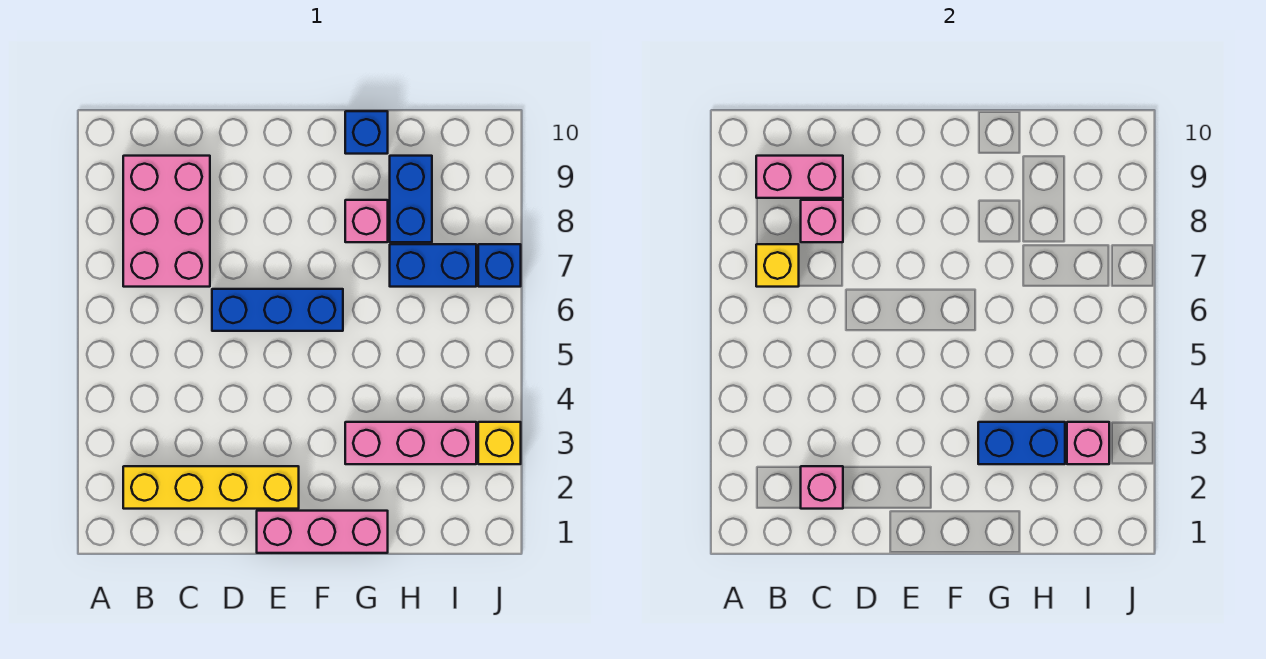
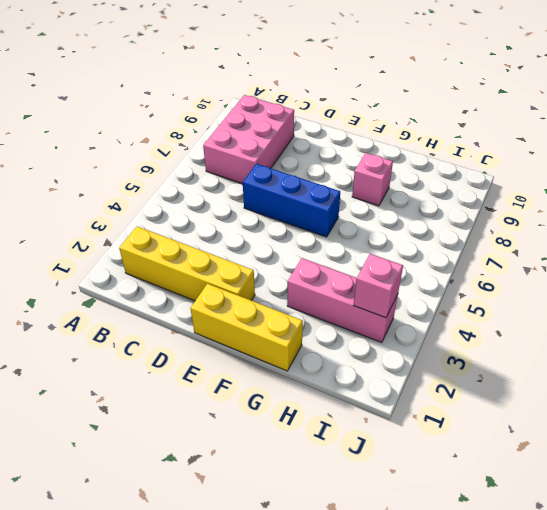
yellow 1x3 brick [191,284,303,371] -> pink 1x3 brick [257,511,388,553]
none -> blue 1x1 brick [345,111,388,154]
none -> blue 1x2 brick [390,244,476,287]
none -> blue 1x2 brick [390,156,432,242]

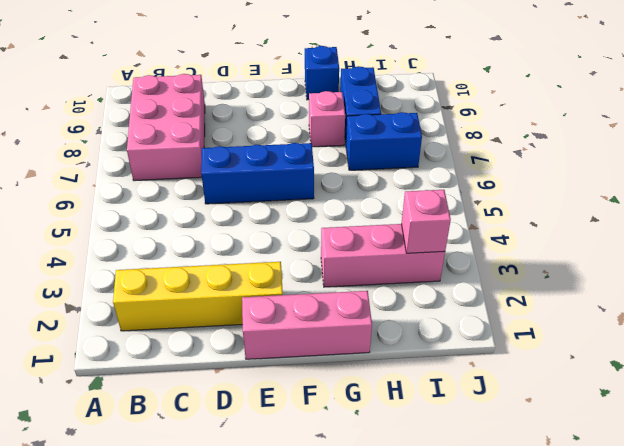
none -> yellow 1x1 brick [478,422,521,464]
none -> blue 1x1 brick [478,244,521,287]
none -> yellow 1x1 brick [756,244,799,287]

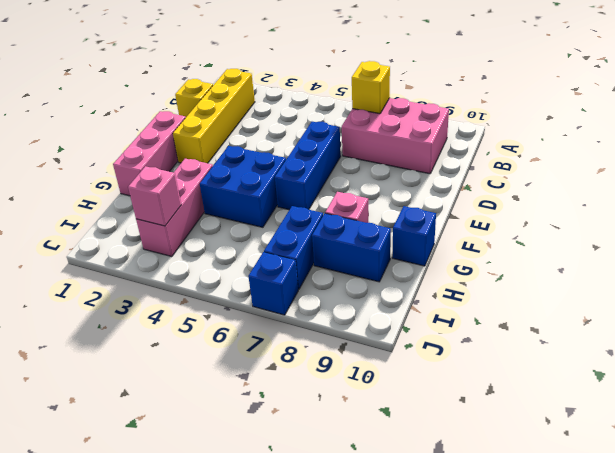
yellow 1x1 brick [175,79,213,117] -> yellow 1x1 brick moved to [478,422,521,464]
blue 2x2 brick [200,146,286,227] -> none
none -> pink 1x2 brick [756,156,843,198]
none -> pink 1x1 brick [801,466,843,509]
none -> pink 1x1 brick [801,200,843,242]

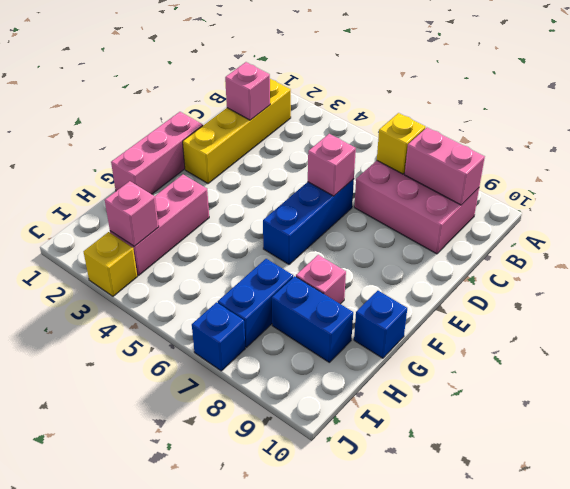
pink 1x2 brick [405,128,485,205] -> pink 1x2 brick turned to [756,156,843,198]
pink 1x1 brick [308,134,356,196] -> pink 1x1 brick moved to [801,200,843,242]
none -> blue 1x2 brick [978,422,1065,464]

